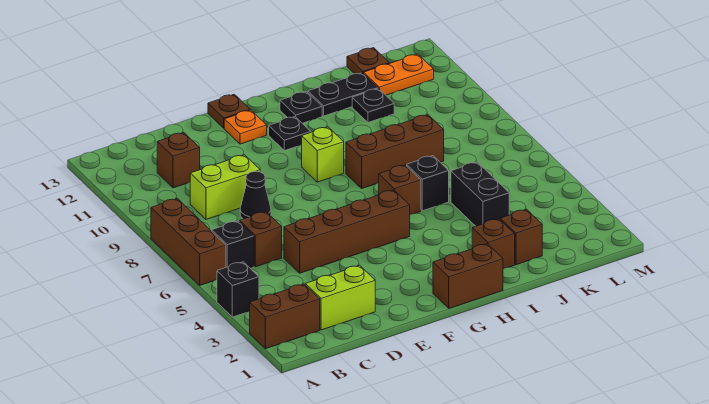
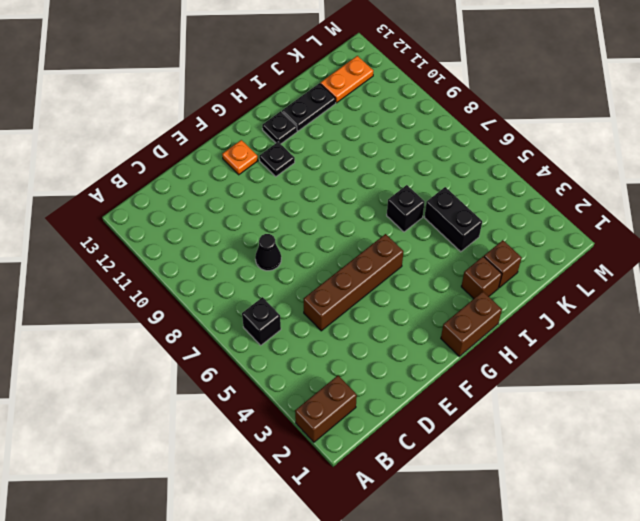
none -> black 1x1 brick [217,262,259,317]
none -> brown 1x3 brick [151,199,226,285]
none -> lime 1x2 brick [305,265,375,330]

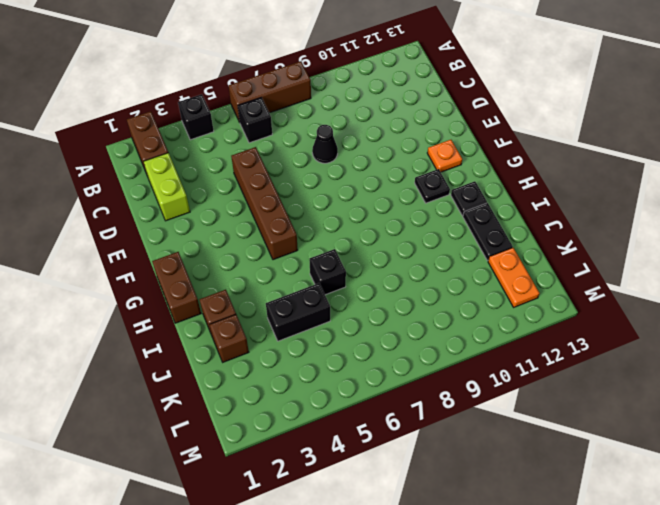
none -> brown 1x1 brick [240,212,282,267]
none -> lime 1x2 brick [190,155,260,219]
none -> brown 1x1 brick [157,133,200,188]

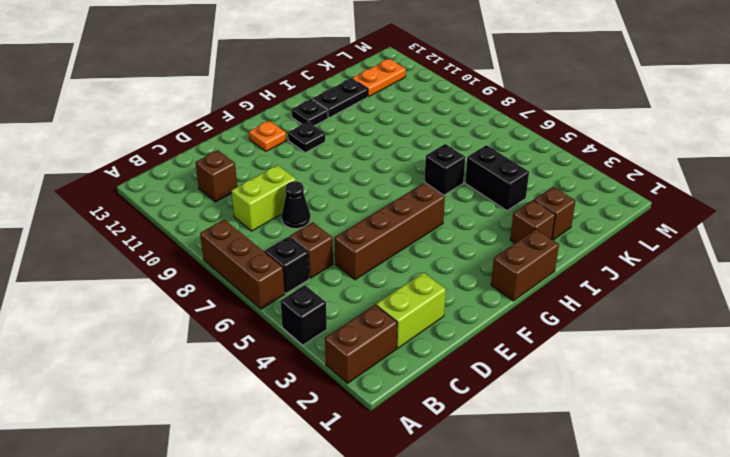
none -> brown 1x1 plate [208,94,250,128]
none -> lime 1x1 brick [302,127,344,182]
none -> brown 1x1 brick [379,165,421,215]

